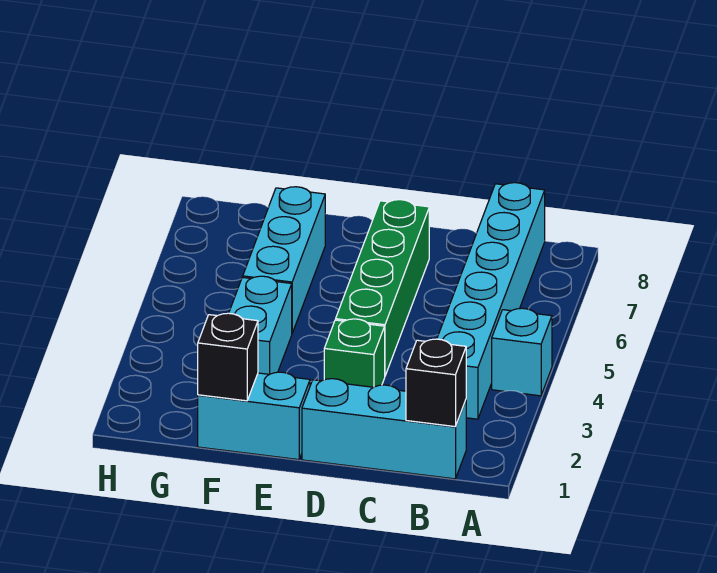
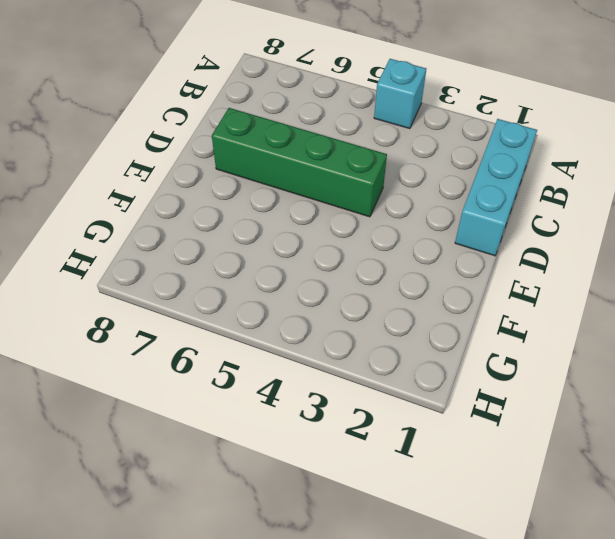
none -> cyan 1x6 brick [437,183,545,419]
none -> green 1x1 brick [324,319,385,387]

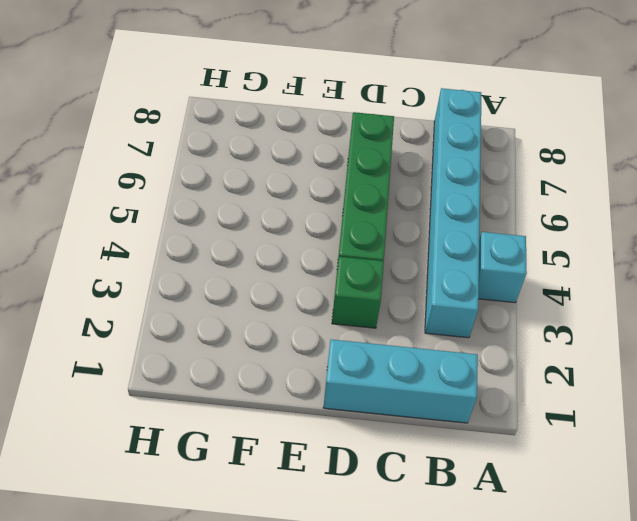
none -> cyan 1x2 brick [198,372,310,460]
none -> cyan 1x2 brick [229,276,292,374]

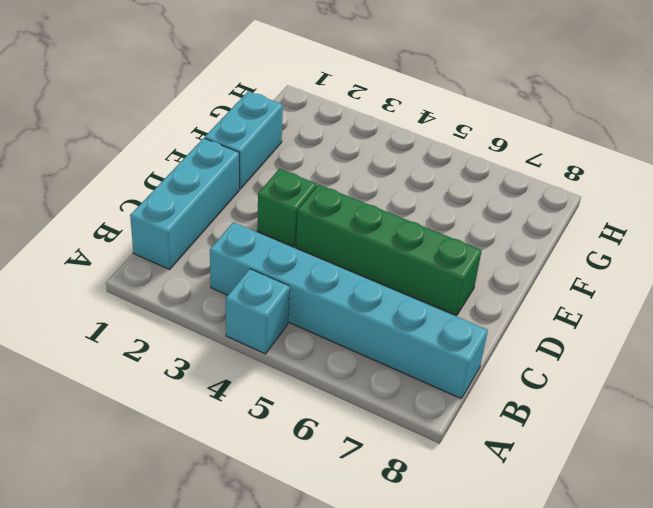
none -> cyan 1x2 brick [229,276,292,374]
none -> cyan 1x3 brick [243,187,325,333]

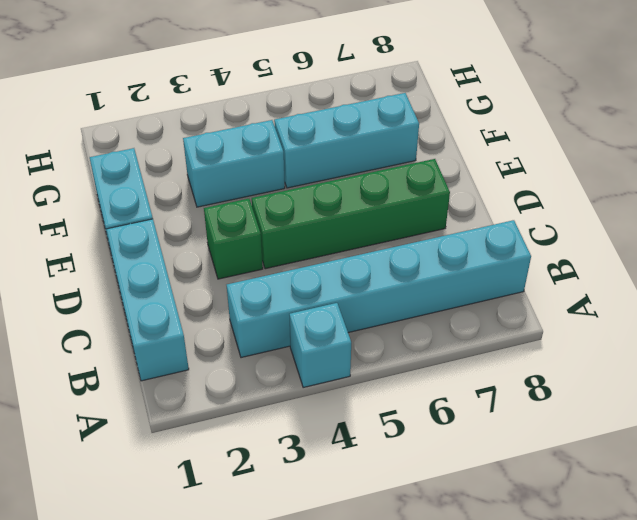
none -> black 1x1 brick [406,339,466,427]
none -> black 1x1 brick [198,313,258,401]

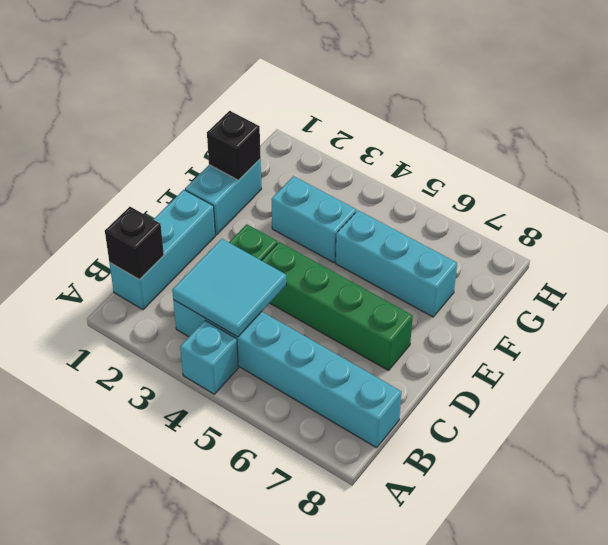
cyan 2x2 tile [172,239,286,337] -> none

